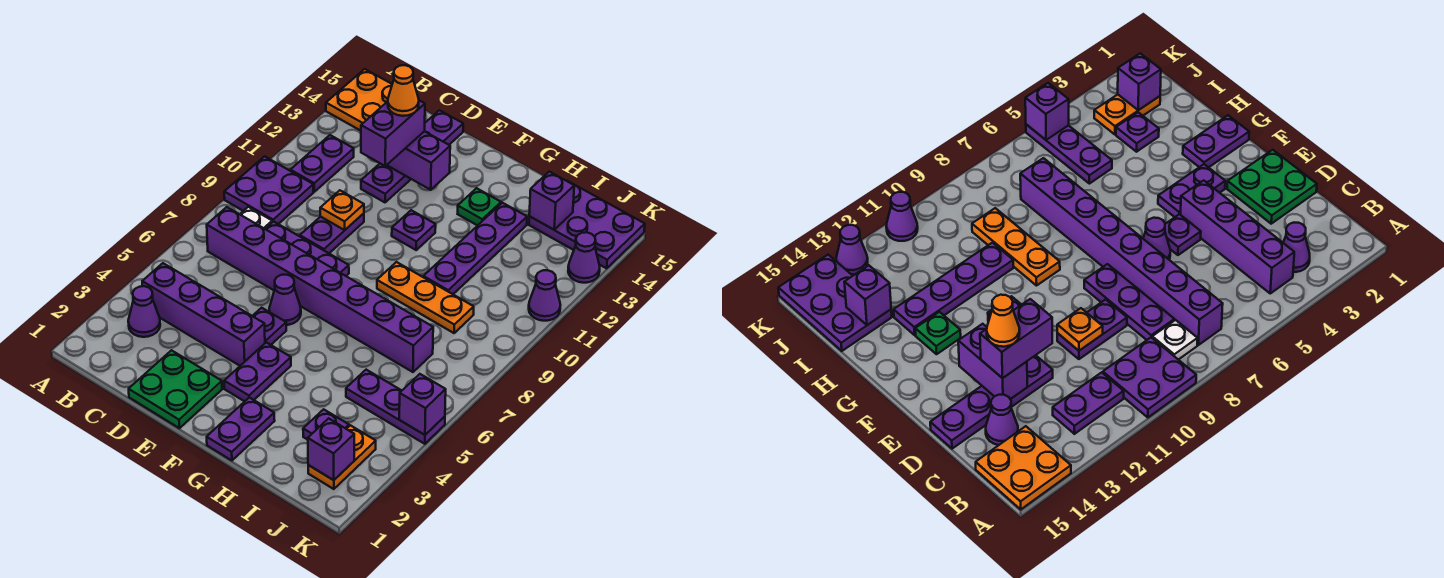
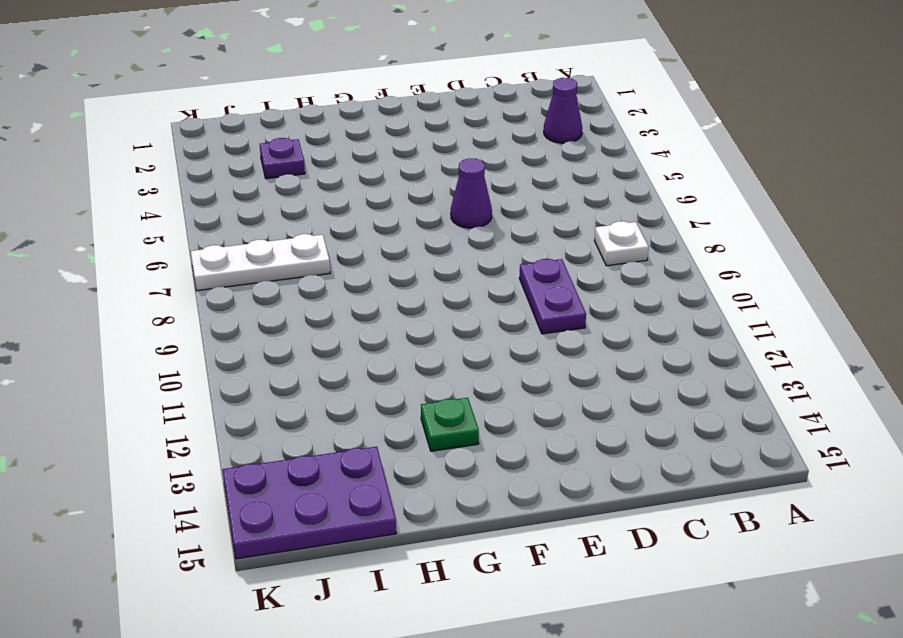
white 1x3 plate [191,234,330,291] -> purple 1x8 brick [207,207,433,372]
none -> purple 2x2 plate [224,156,313,224]
none -> orange 2x2 plate [326,69,392,131]
none -> purple 1x4 brick [142,263,265,366]
none -> purple 1x2 plate [290,135,354,192]

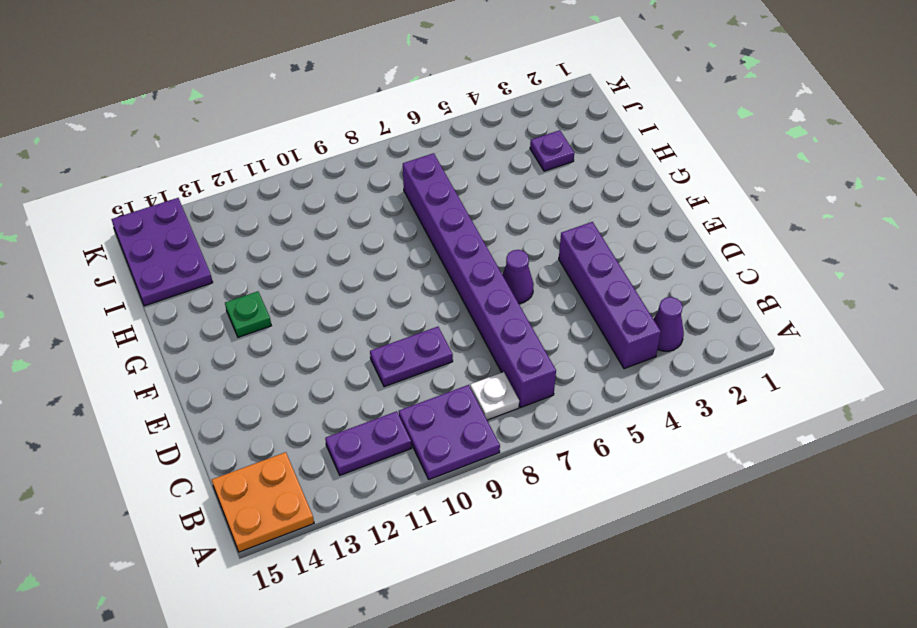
none -> purple 1x3 plate [265,221,349,276]
none -> purple 1x1 cone [986,395,1018,445]
none -> green 2x2 plate [129,350,222,428]
none -> purple 1x4 plate [361,110,463,202]

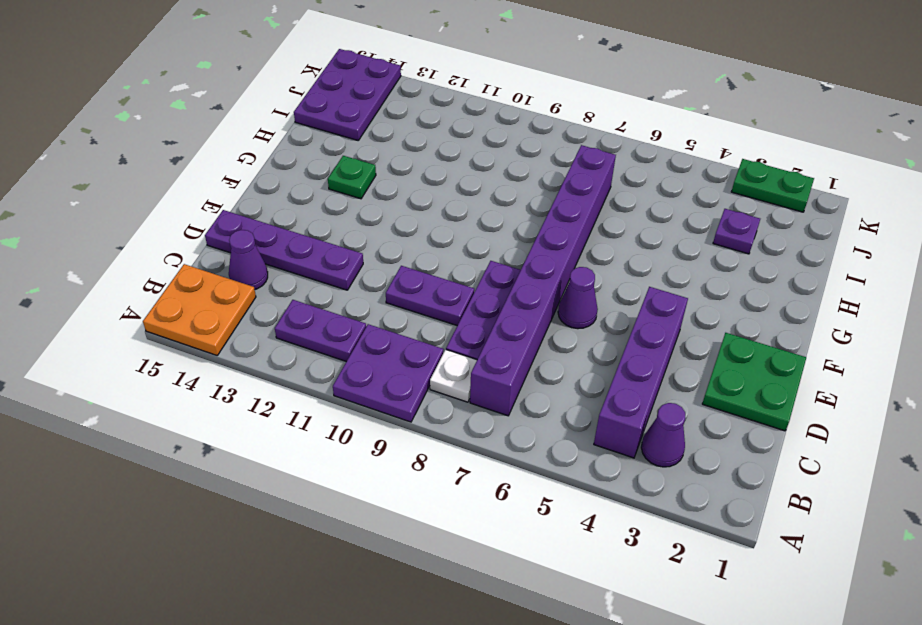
green 1x2 plate [731,159,814,212] -> none
none -> purple 1x1 plate [253,308,286,345]
none -> purple 1x2 plate [224,342,291,401]
none -> purple 1x1 plate [392,210,436,250]
none -> purple 1x2 plate [207,397,275,460]

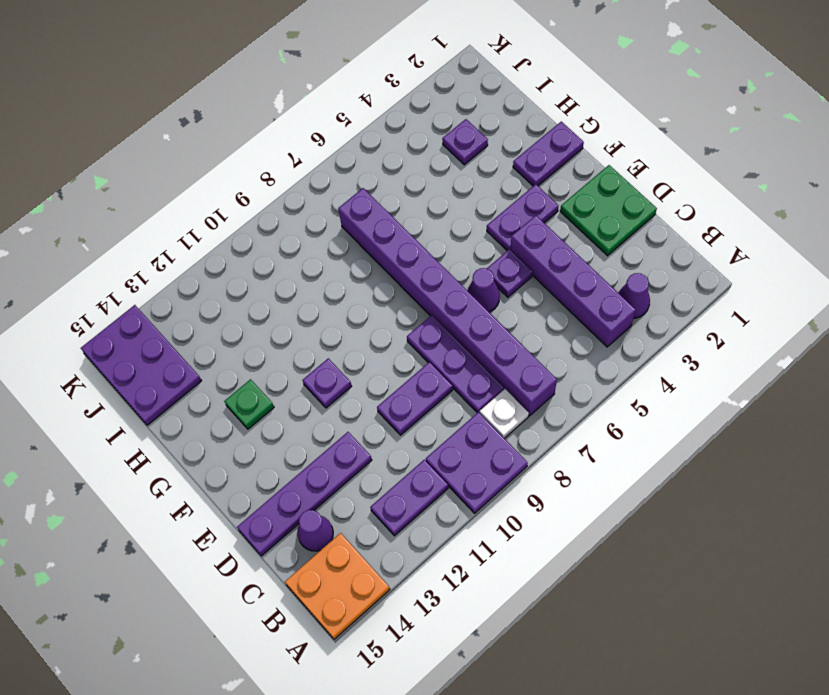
none -> orange 1x3 plate [377,262,474,333]
none -> purple 1x4 plate [423,203,527,294]
none -> purple 1x3 plate [346,370,445,444]
none -> orange 1x2 plate [308,425,376,489]

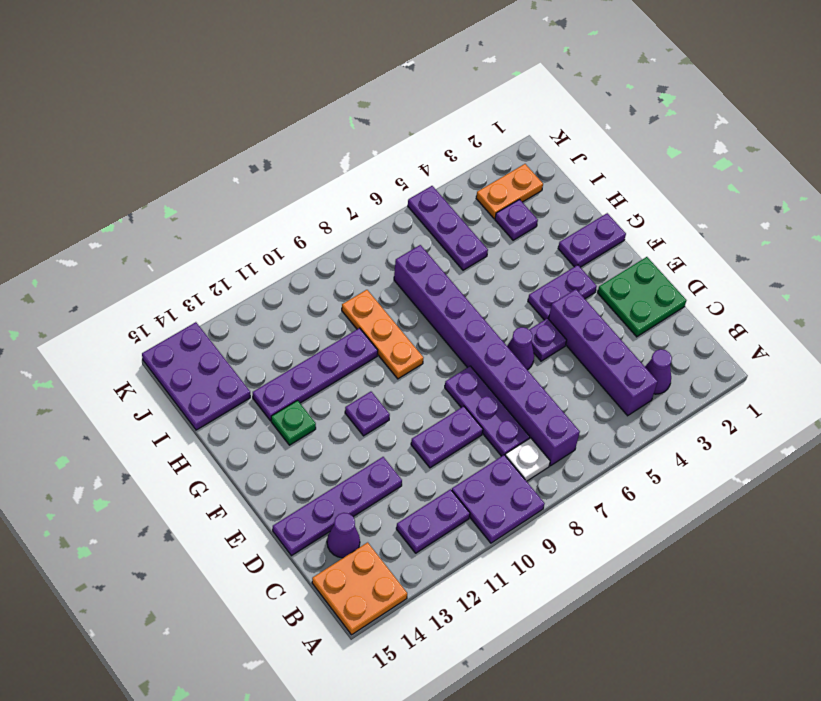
none -> purple 1x1 cone [529,270,560,321]
none -> purple 1x1 cone [568,232,600,283]
none -> orange 1x1 plate [320,190,364,230]
none -> purple 1x2 brick [387,131,450,190]

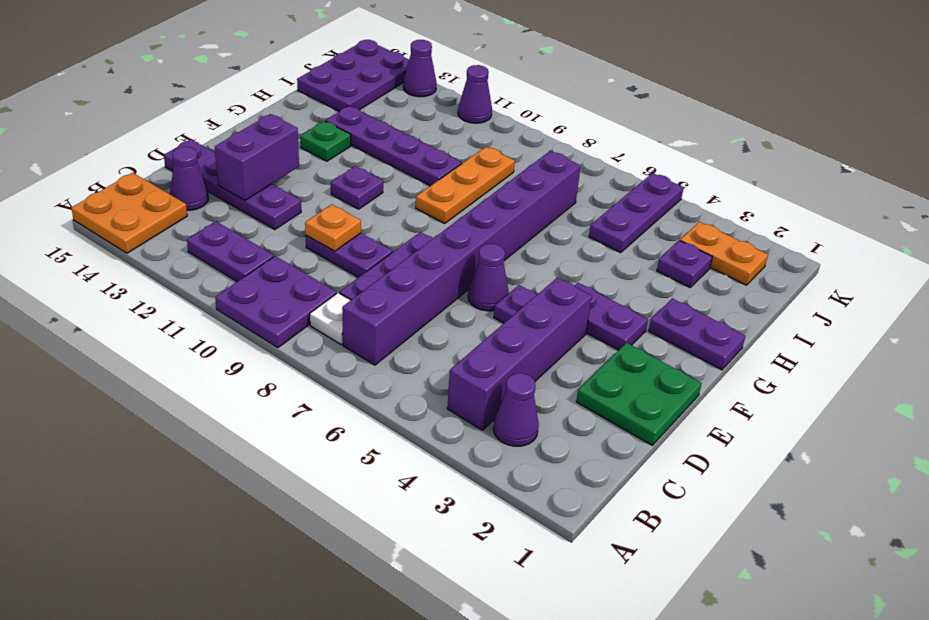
none -> purple 1x1 brick [529,172,574,230]
none -> purple 1x1 brick [308,418,354,480]
none -> purple 1x1 brick [399,374,446,435]
none -> purple 1x2 brick [361,100,425,166]

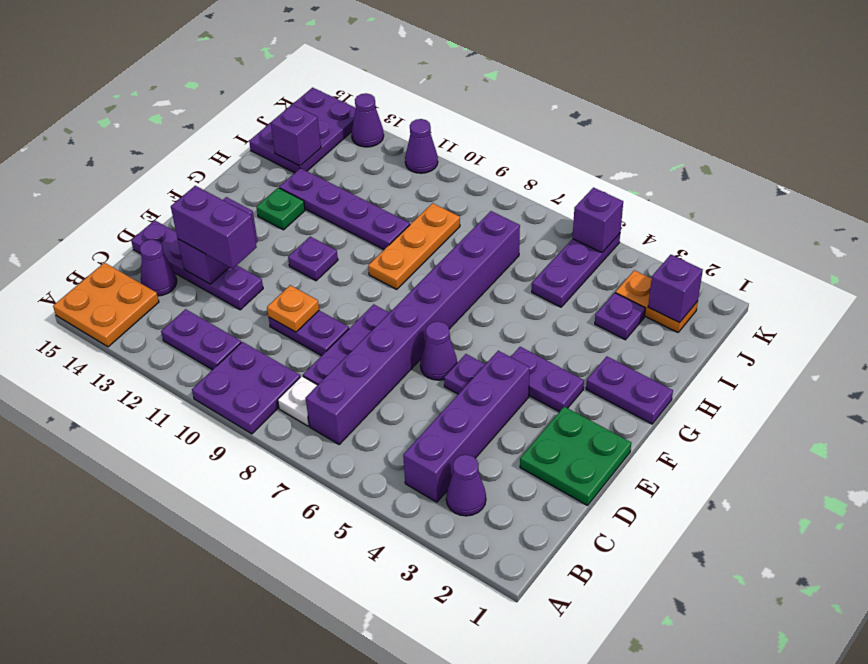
none -> orange 1x1 cone [388,65,419,116]

